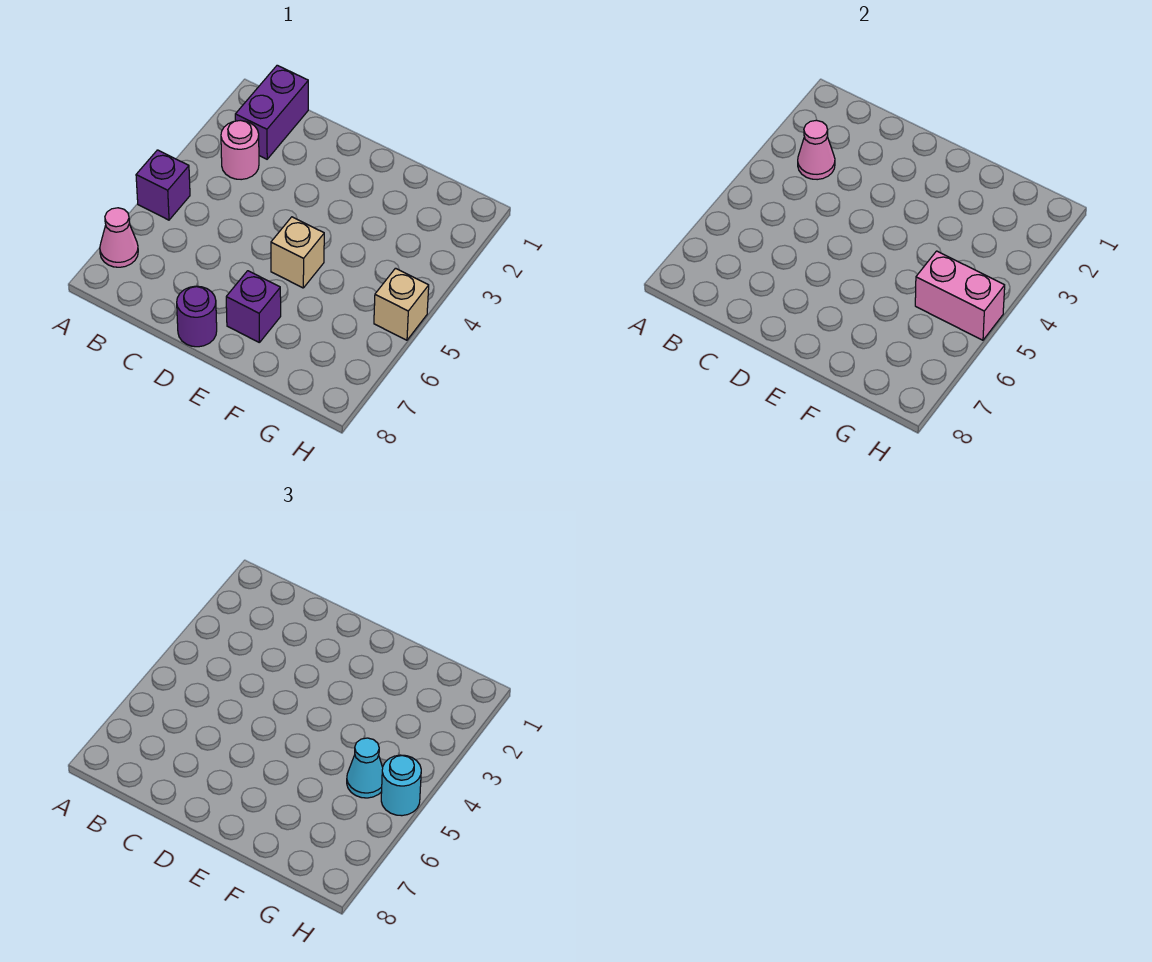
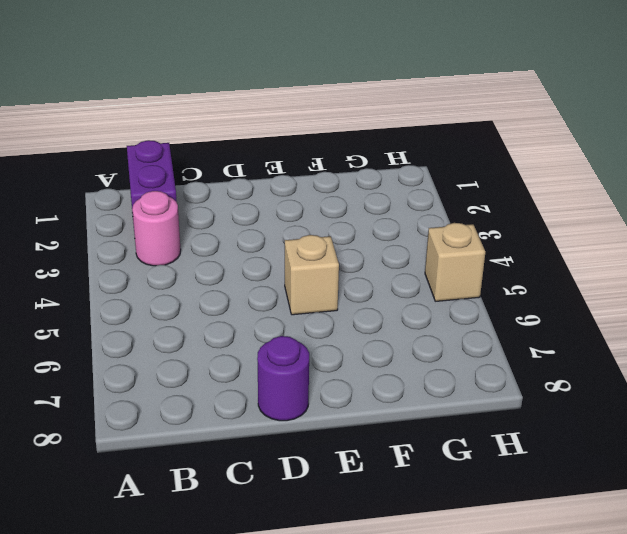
none -> purple 1x1 brick [136,150,190,220]
none -> pink 1x1 cone [100,208,138,267]
none -> purple 1x1 brick [226,271,281,343]

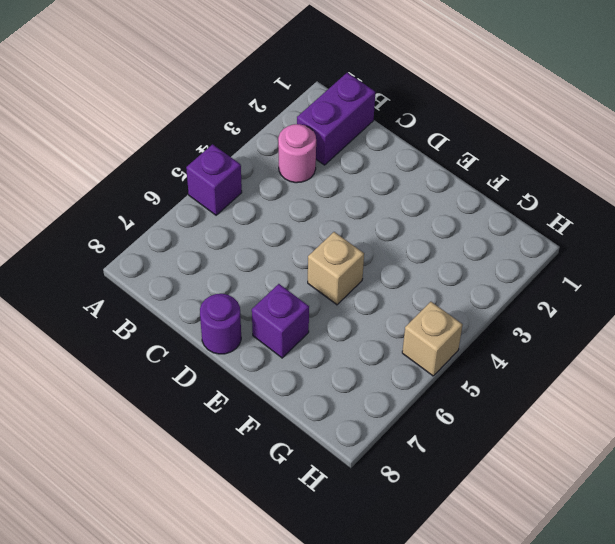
none -> pink 1x1 cone [100,208,138,267]
none -> pink 1x1 cone [798,120,835,180]
none -> pink 1x2 brick [915,251,1005,340]

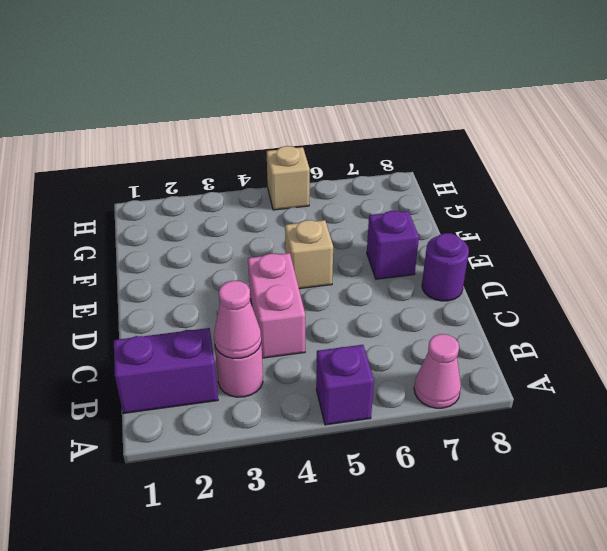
pink 1x2 brick [248,253,305,358] -> pink 1x2 brick moved to [915,251,1005,340]
none -> cyan 1x1 cone [347,738,383,798]
none -> cyan 1x1 round brick [381,755,421,816]

